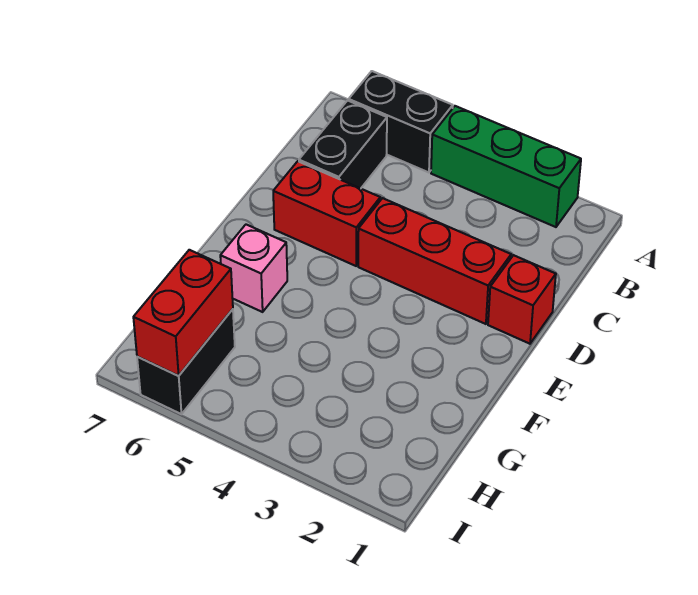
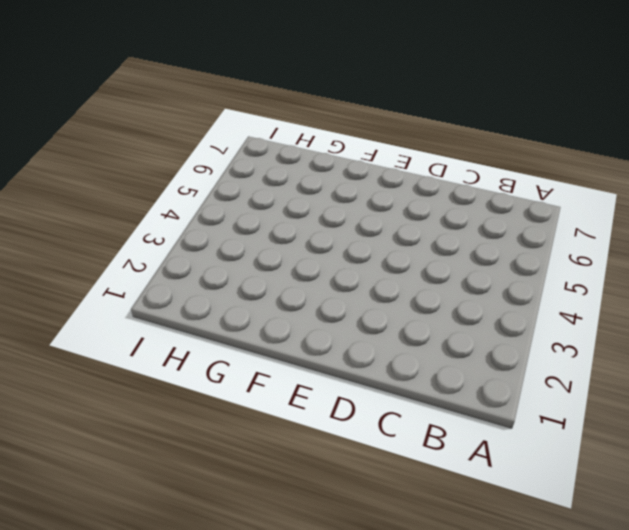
none -> green 1x3 brick [431,106,581,227]
none -> black 1x2 brick [349,71,453,172]

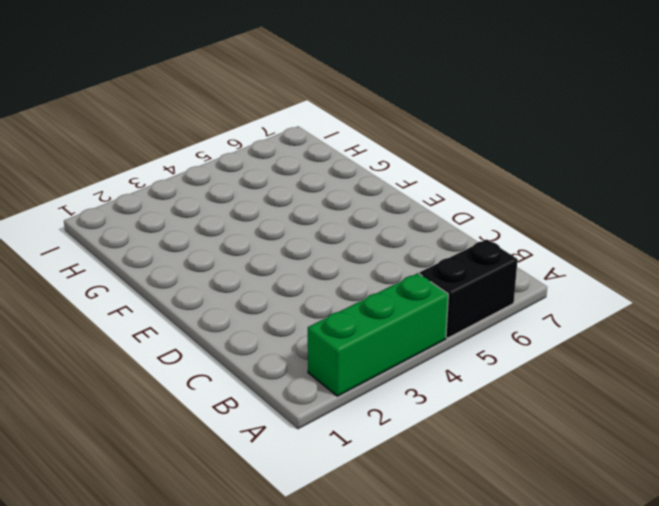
none -> black 1x2 brick [299,101,387,188]
none -> red 1x1 brick [488,255,556,344]

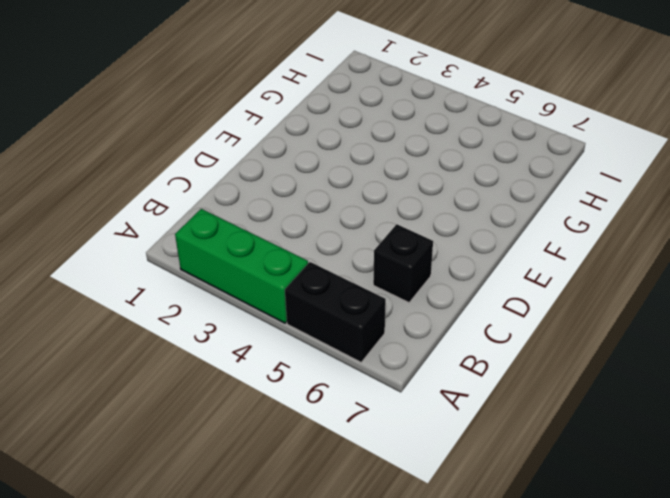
black 1x1 brick [373,224,433,303] -> black 1x2 brick [299,101,387,188]
none -> red 1x1 brick [488,255,556,344]
none -> red 1x3 brick [358,198,511,324]

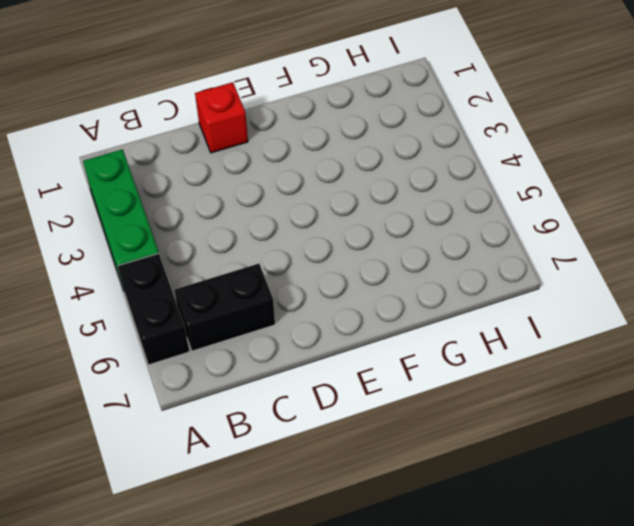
none -> red 1x3 brick [358,198,511,324]
none -> red 1x2 brick [273,161,380,266]

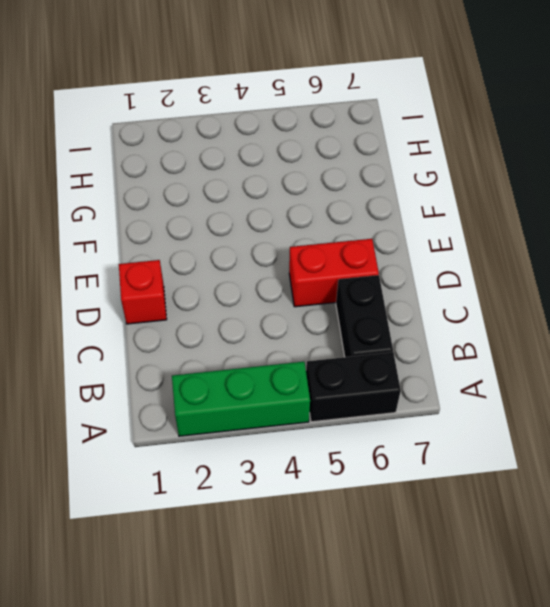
none -> red 1x3 brick [358,198,511,324]
none -> pink 1x1 brick [220,225,287,312]

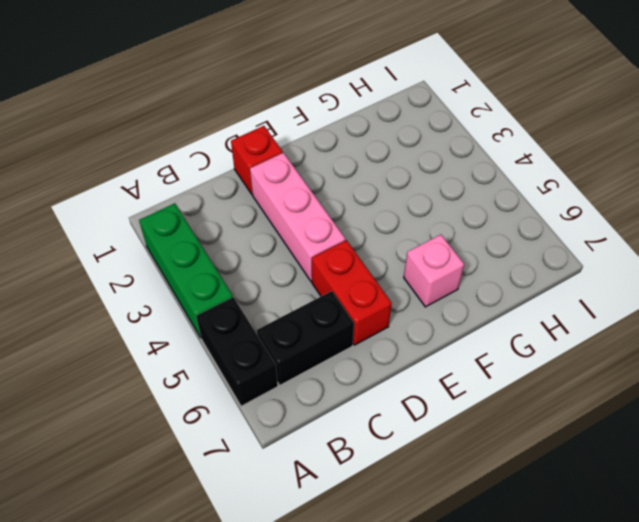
pink 1x3 brick [250,153,345,281] -> red 1x3 brick [358,198,511,324]
none -> black 1x2 brick [137,309,235,414]
none -> red 1x2 brick [133,250,233,376]

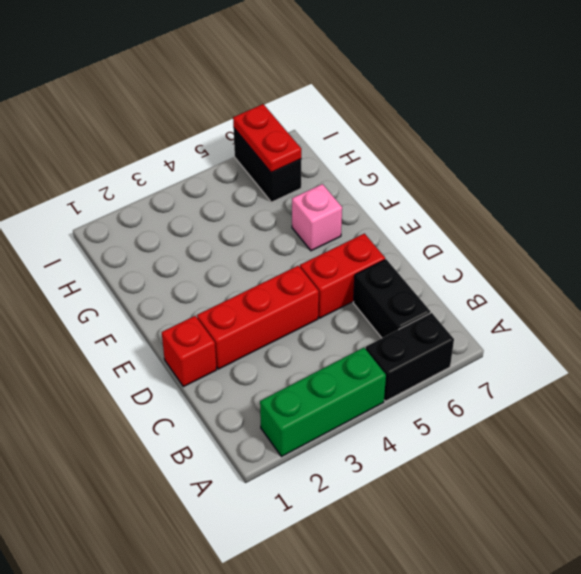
red 1x2 plate [233,104,301,173] -> red 1x2 brick [133,250,233,376]

